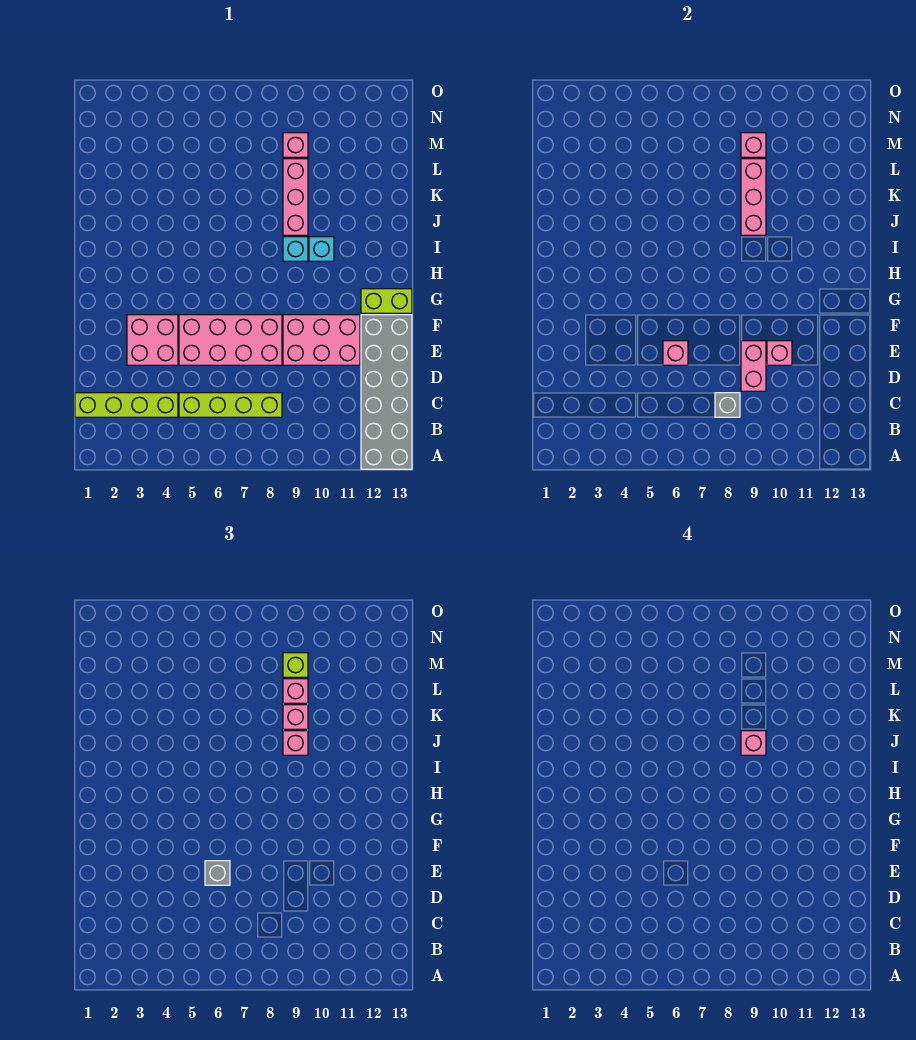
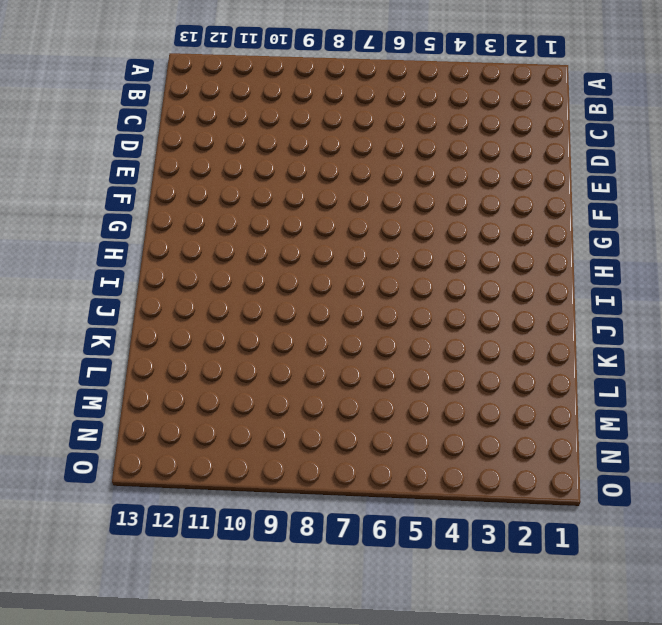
none -> grey 2x6 brick [361,315,412,469]
none -> lime 1x4 brick [75,393,178,417]
none -> lime 1x4 brick [179,393,282,417]

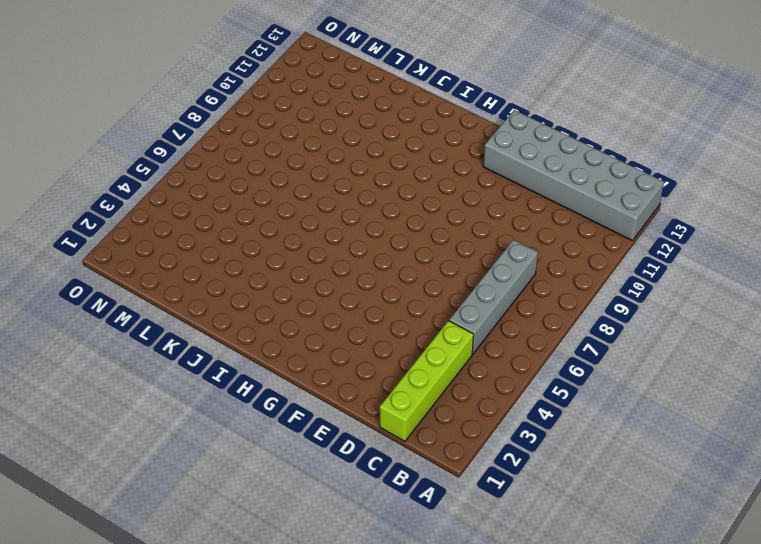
grey 1x4 brick [449,240,538,354] -> lime 1x4 brick [179,393,282,417]
none -> pink 2x2 brick [127,315,178,365]
none -> pink 2x4 brick [179,315,282,365]
none -> pink 2x3 brick [283,315,360,365]

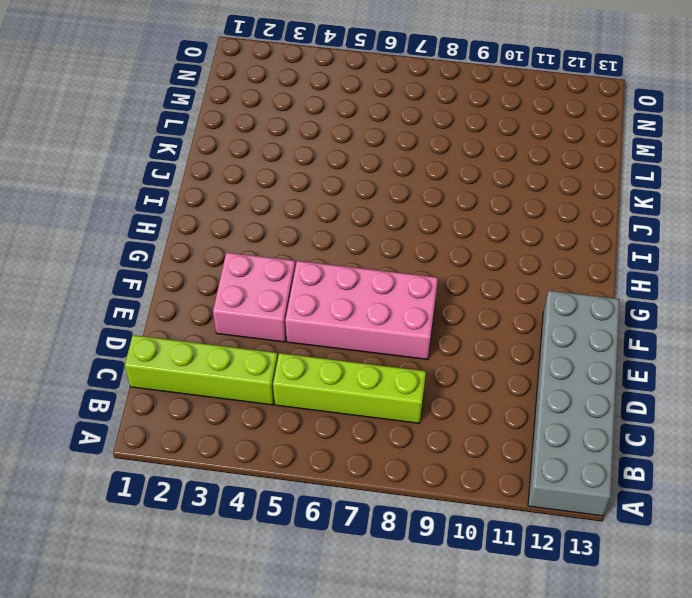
none -> pink 2x3 brick [283,315,360,365]
none -> lime 1x2 brick [361,289,412,313]
none -> cyan 1x1 brick [283,237,308,261]

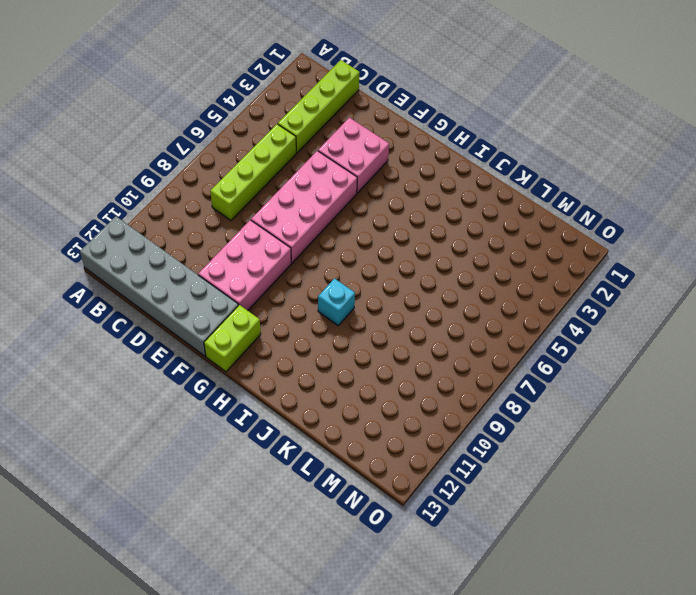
none -> cyan 1x1 brick [309,237,334,261]
none -> pink 1x3 brick [283,159,308,235]
none -> pink 1x1 brick [283,133,308,157]

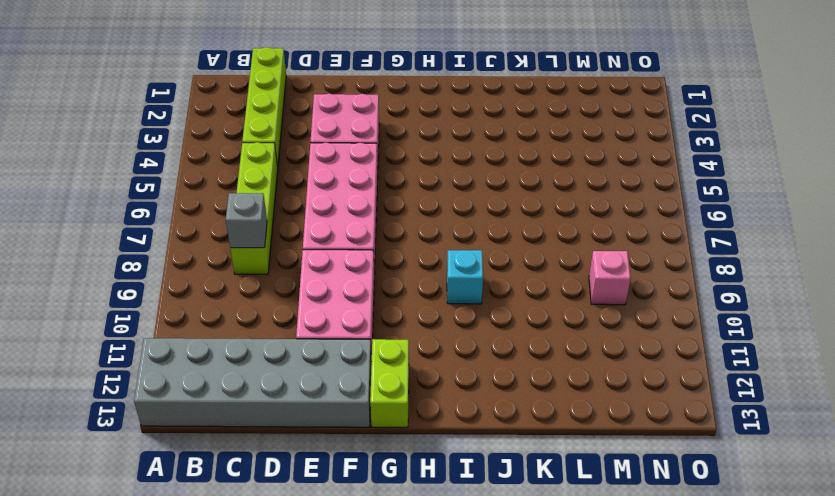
none -> cyan 1x1 brick [309,237,334,261]
none -> pink 1x3 brick [283,159,308,235]
none -> pink 1x2 brick [741,341,766,391]

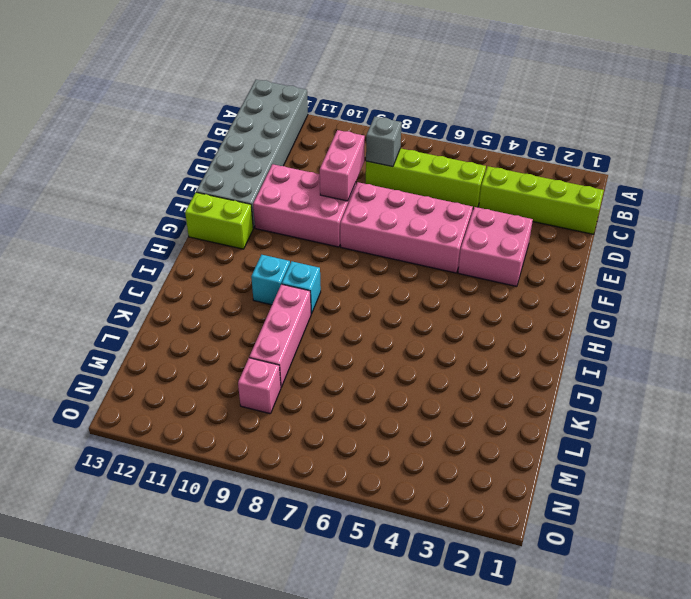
none -> pink 1x1 brick [663,341,688,365]
none -> pink 1x1 brick [767,341,792,365]
none -> pink 1x3 brick [741,159,766,235]

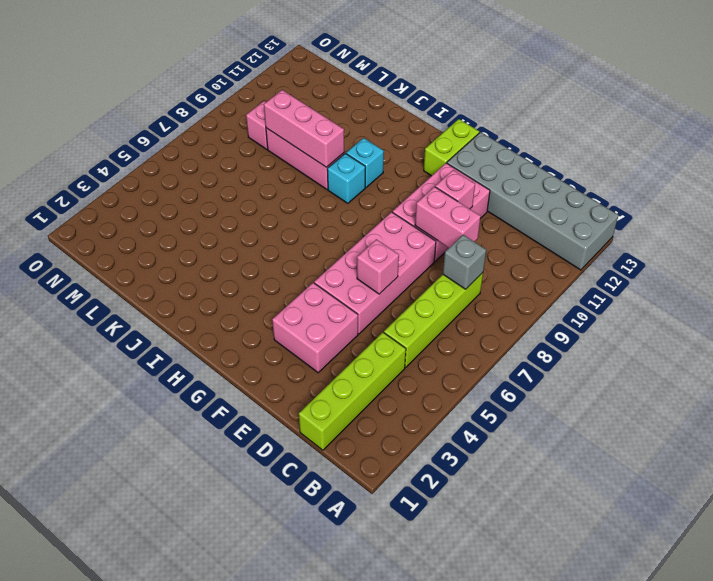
none -> pink 1x1 brick [741,133,766,157]
none -> grey 1x1 brick [205,861,230,885]
none -> pink 1x1 brick [283,731,308,755]

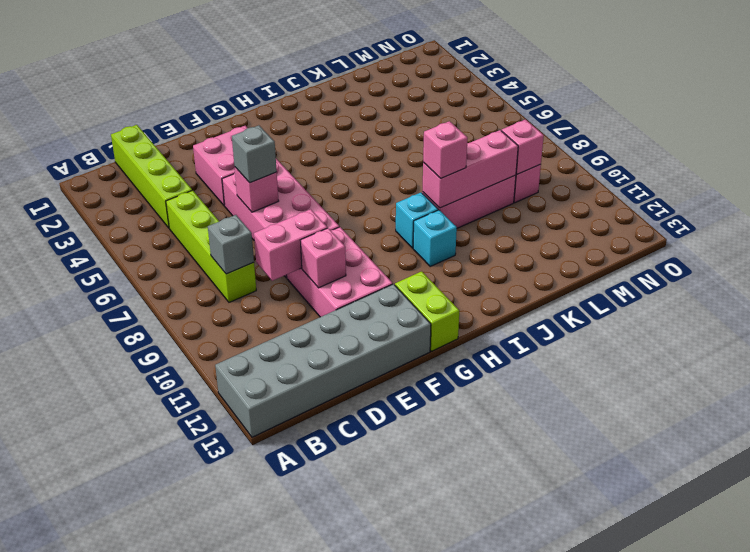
none -> pink 1x1 brick [283,705,308,729]
none -> pink 1x1 brick [283,679,308,703]
none -> lime 1x1 brick [283,653,308,677]

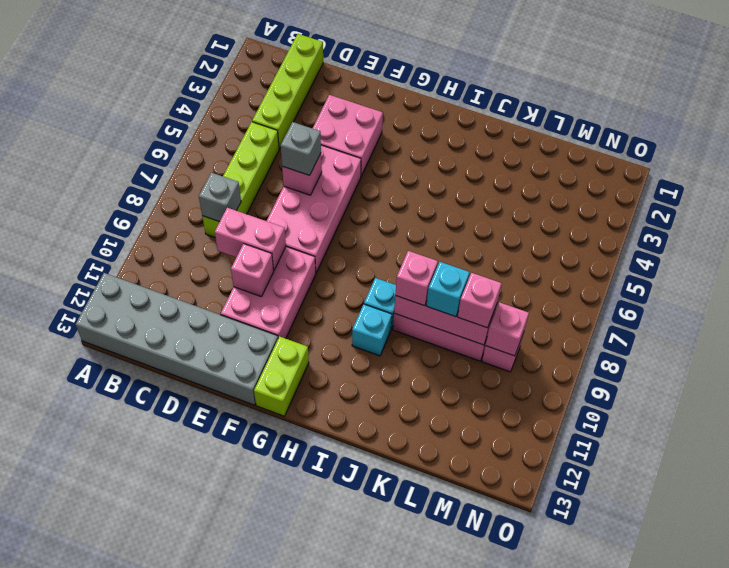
cyan 1x1 brick [426,262,470,317] -> pink 1x1 brick [283,705,308,729]
none -> lime 1x1 brick [283,653,308,677]
none -> pink 1x1 brick [741,731,766,755]

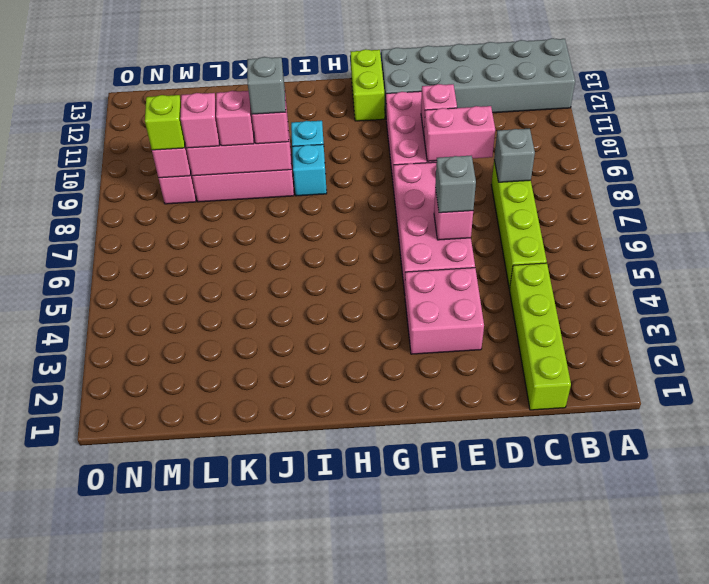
grey 1x1 brick [247,57,286,114] -> pink 1x1 brick [741,731,766,755]

